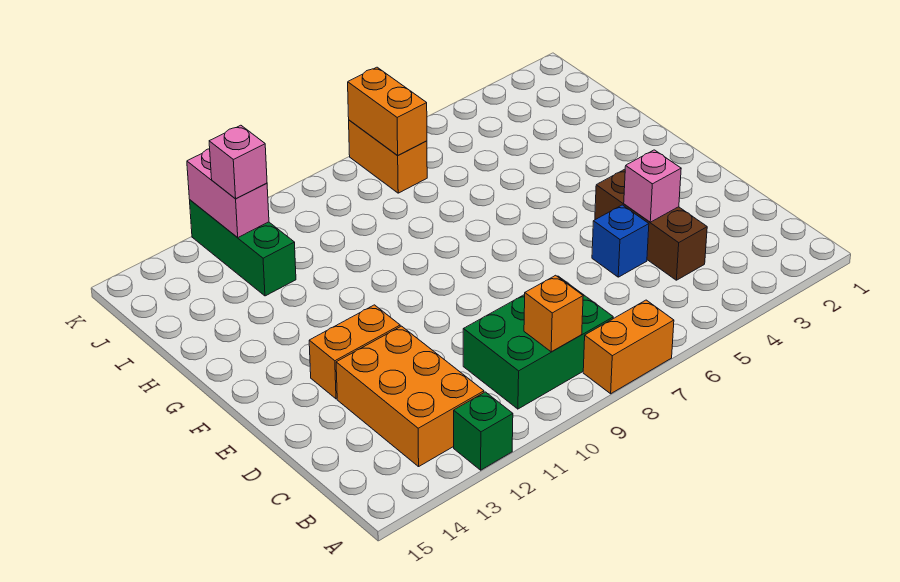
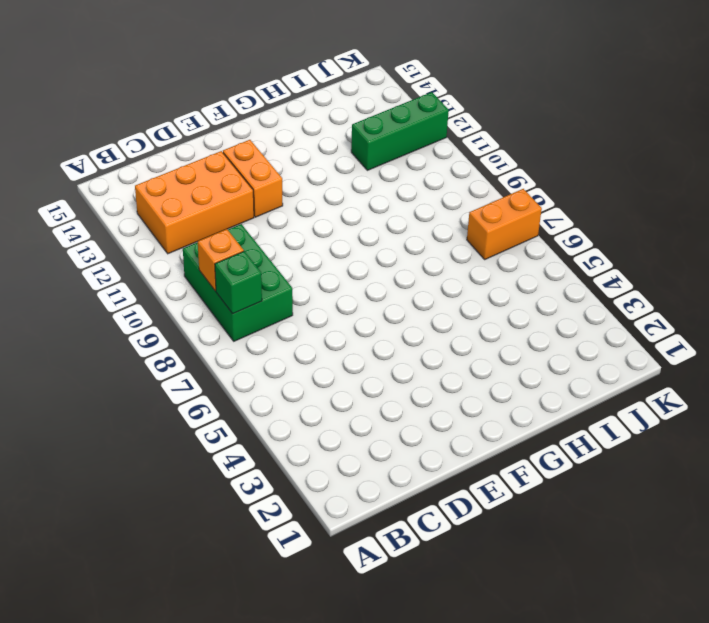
green 1x1 brick [215,251,262,314] -> green 1x1 brick moved to [454,392,513,470]
none -> orange 1x2 brick [583,300,674,394]
none -> brown 1x3 brick [595,169,707,280]
none -> blue 1x1 brick [592,205,649,277]

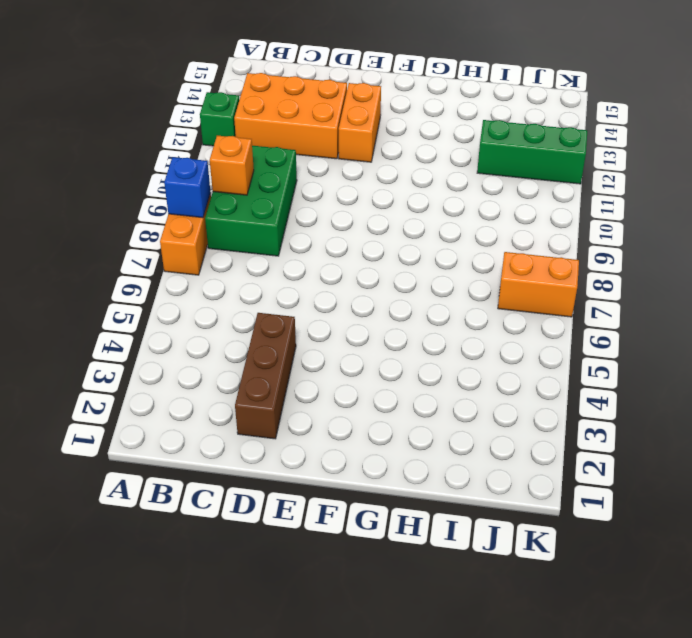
blue 1x1 brick [164,157,211,218] -> blue 1x1 brick moved to [592,205,649,277]
brown 1x3 brick [235,313,296,439] -> brown 1x3 brick turned to [595,169,707,280]
none -> pink 1x1 brick [624,150,681,222]
none -> orange 1x2 brick [348,67,427,156]
none -> pink 1x2 brick [187,149,269,238]

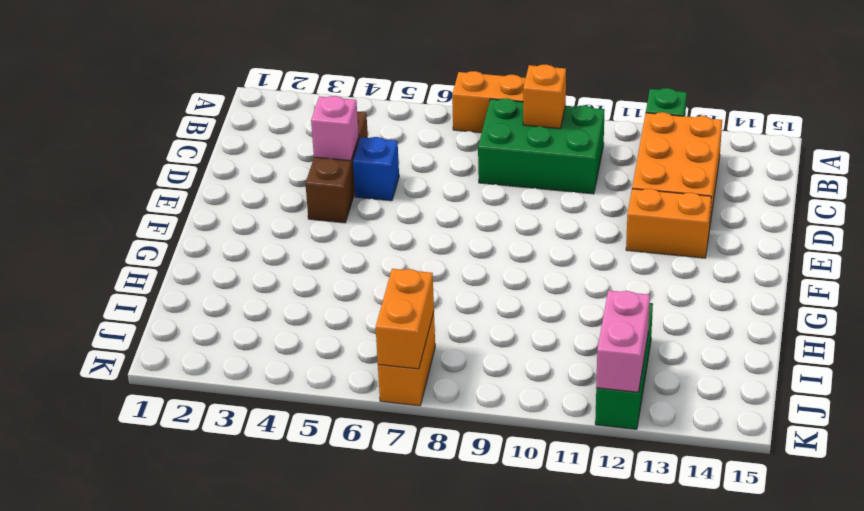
none -> pink 1x1 brick [209,125,267,199]

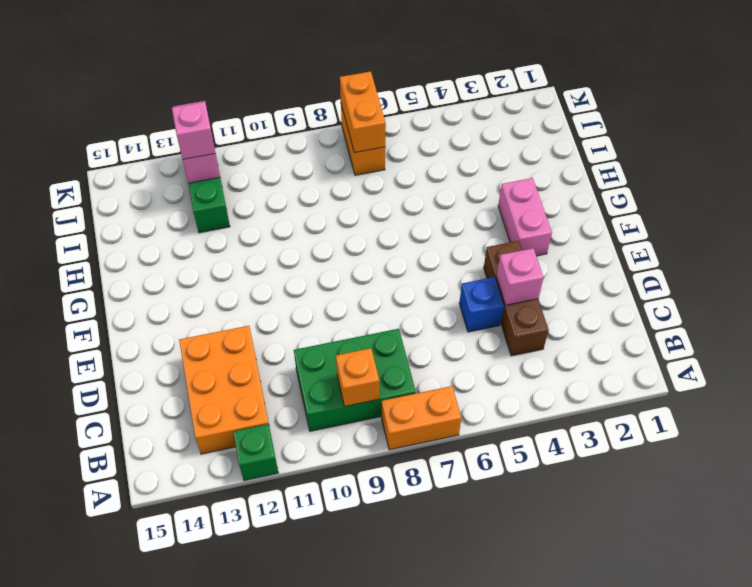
pink 1x2 brick [498,178,552,256] -> none
none -> orange 1x2 brick [309,305,400,399]

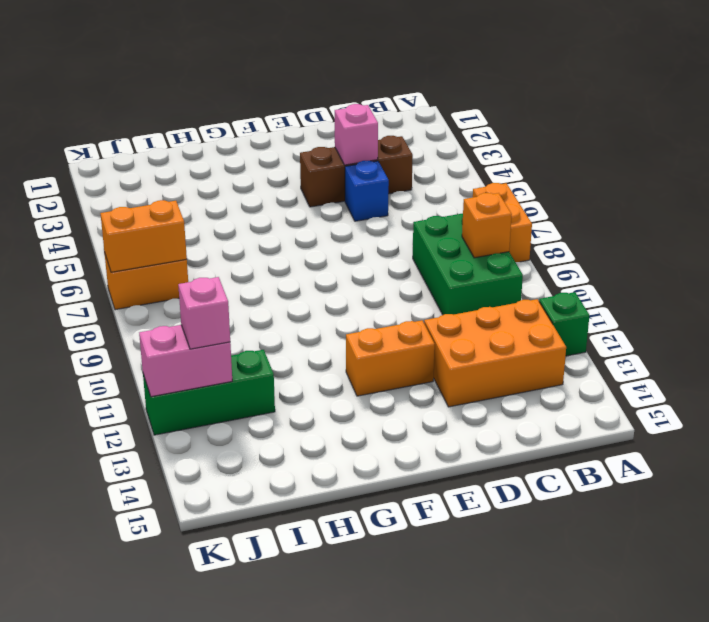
orange 1x2 brick [346,320,435,396] -> orange 1x2 brick turned to [309,305,400,399]

